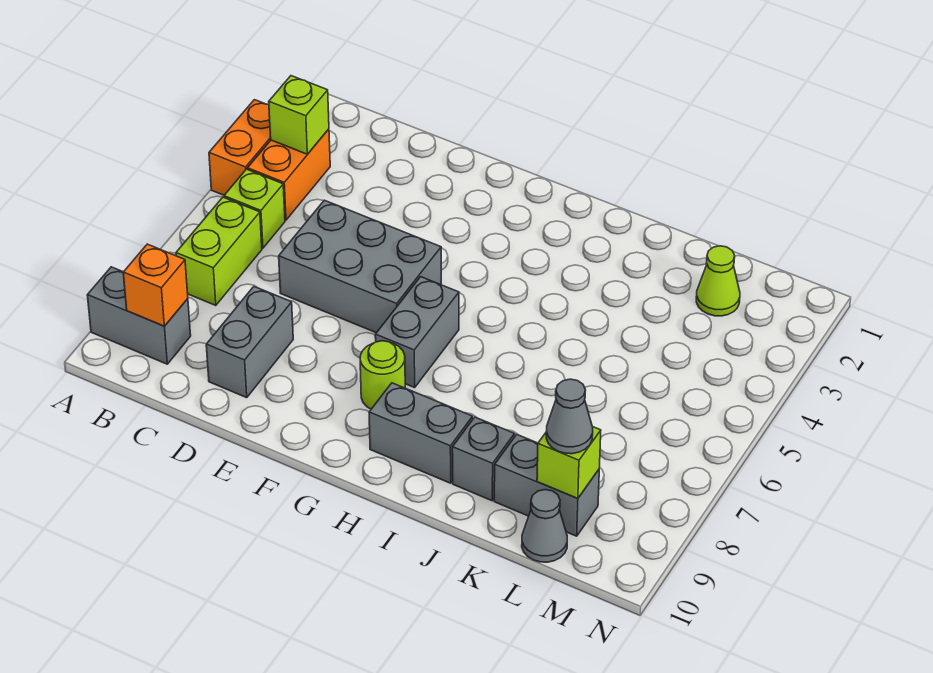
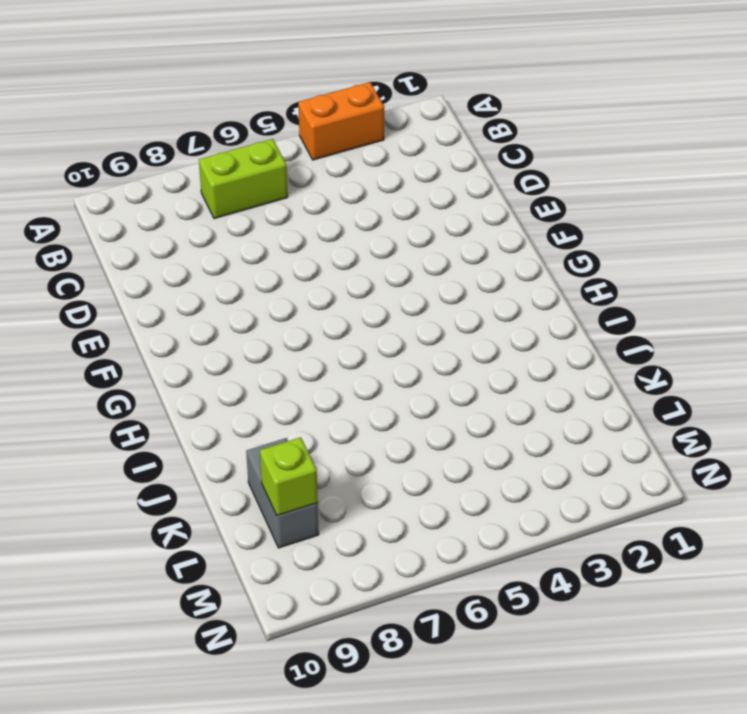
none -> grey 1x2 brick [87,267,191,364]
none -> orange 1x2 brick [248,129,330,220]
none -> lime 1x1 brick [224,169,285,248]

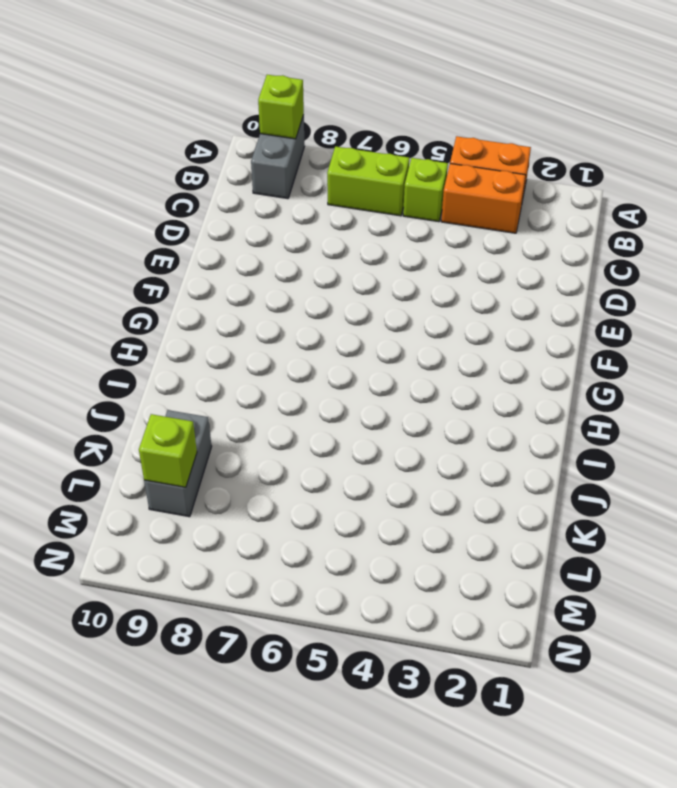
lime 1x1 brick [258,75,304,139] -> lime 1x1 brick moved to [269,76,329,154]
none -> grey 2x3 brick [279,200,441,333]
none -> grey 1x2 brick [206,287,293,398]
none -> grey 1x2 brick [375,277,459,388]

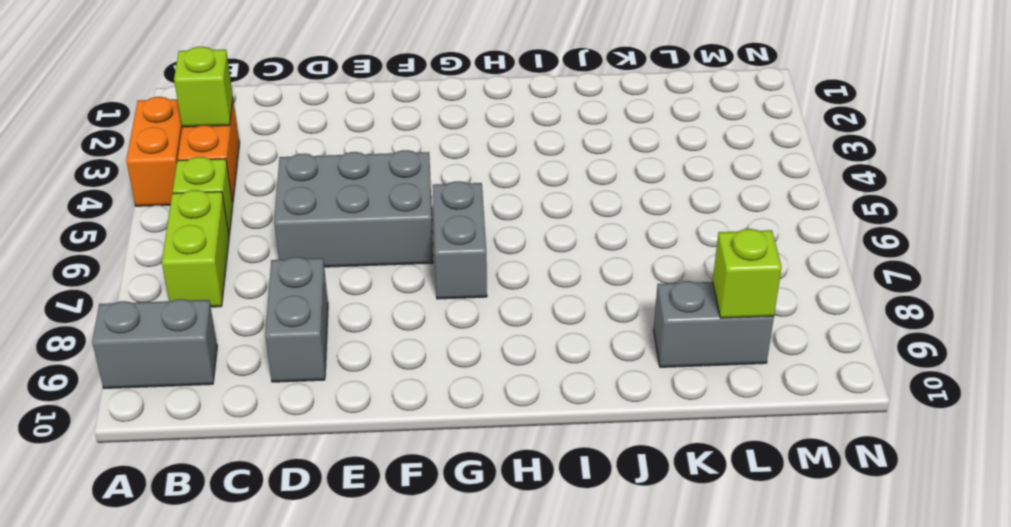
none -> lime 1x1 round brick [360,341,405,409]
none -> grey 1x2 brick [369,383,473,483]
none -> grey 1x1 brick [452,417,515,501]

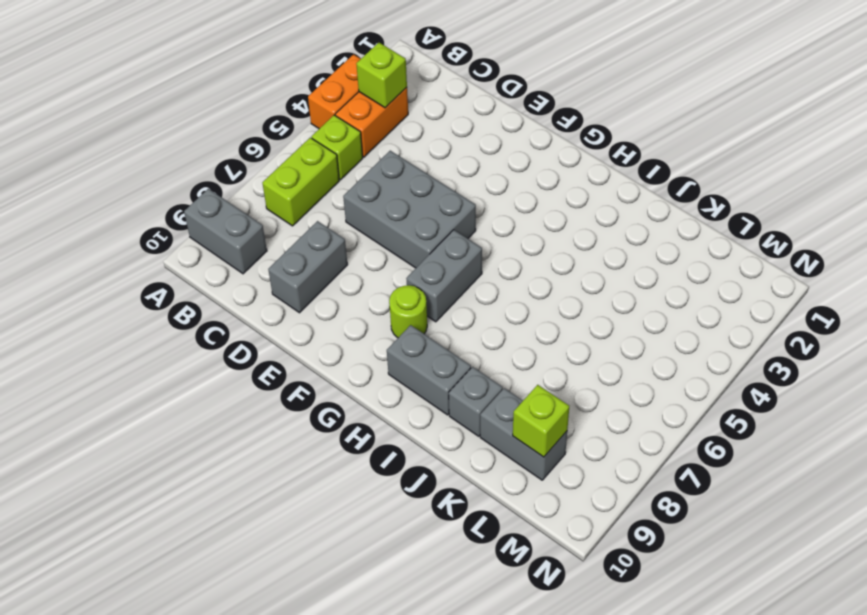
none -> lime 1x1 cone [696,246,740,316]
none -> grey 1x1 cone [522,490,567,562]
none -> orange 1x1 brick [123,244,188,326]

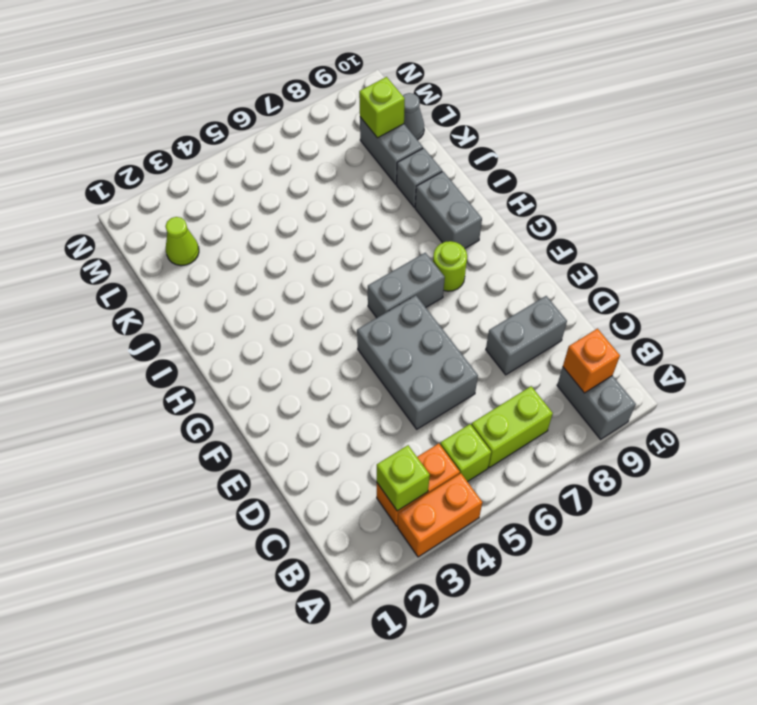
none -> grey 1x1 cone [546,379,593,454]

